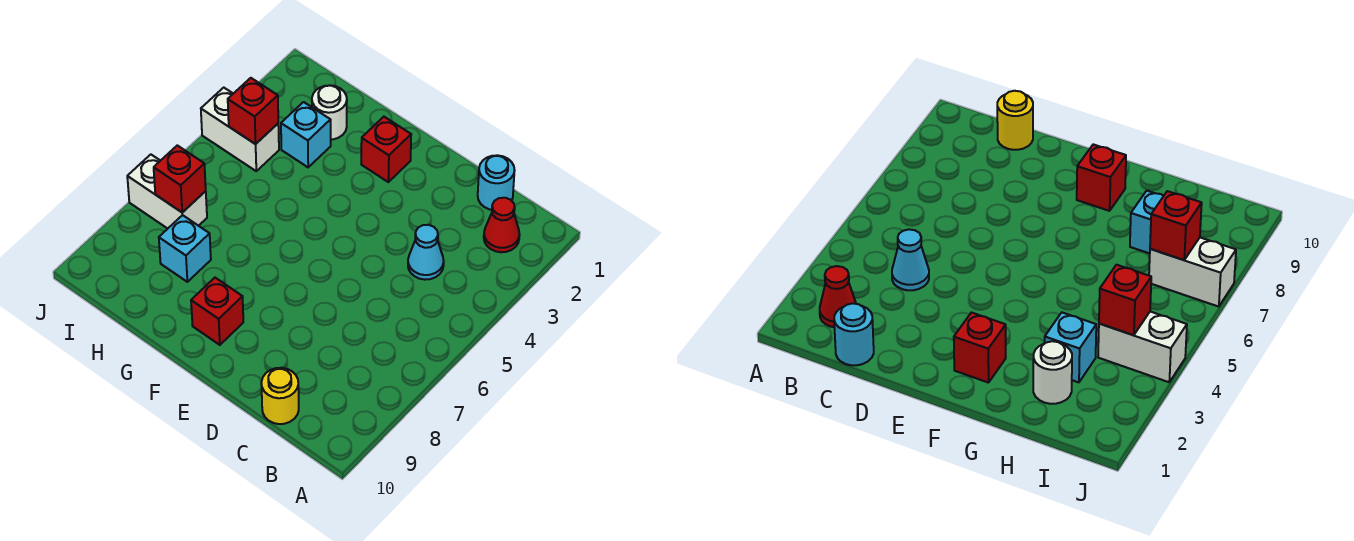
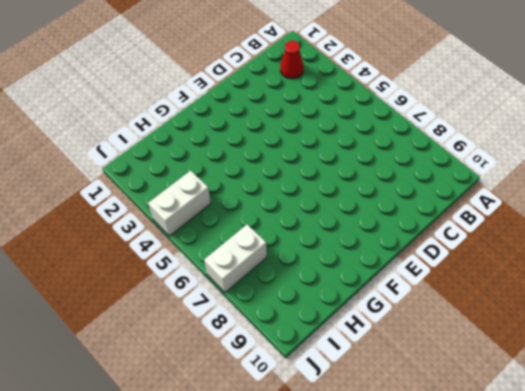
none -> cyan 1x1 round brick [478,155,515,210]
none -> cyan 1x1 cone [408,225,444,280]
none -> yellow 1x1 round brick [261,368,299,424]

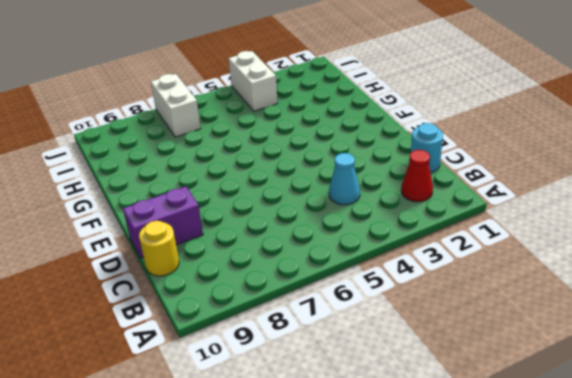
purple 1x2 brick [123,187,203,258] -> none
none -> red 1x1 brick [361,117,411,182]
none -> red 1x1 brick [191,278,243,345]
none -> white 1x1 round brick [312,85,347,140]

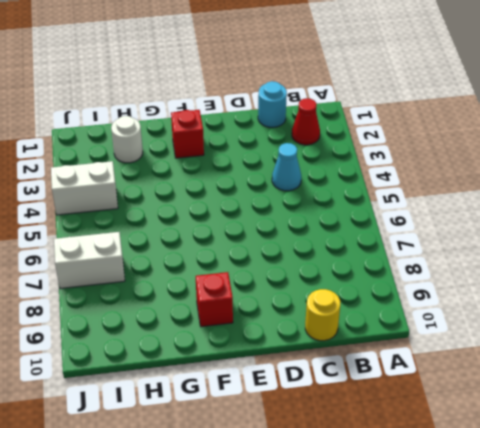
none -> cyan 1x1 brick [281,102,331,167]
none -> cyan 1x1 brick [159,215,211,282]
none -> red 1x1 brick [228,78,278,144]

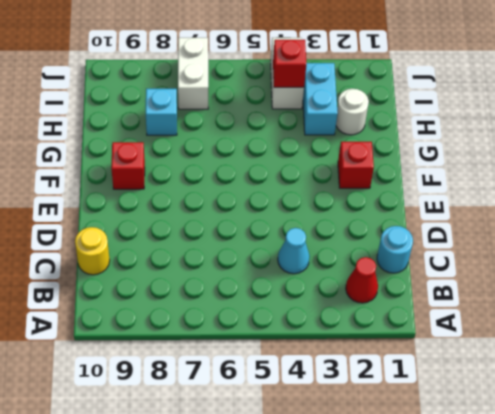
cyan 1x2 brick [303,63,338,135] -> cyan 1x1 brick [281,102,331,167]
none -> red 1x1 brick [154,145,206,212]

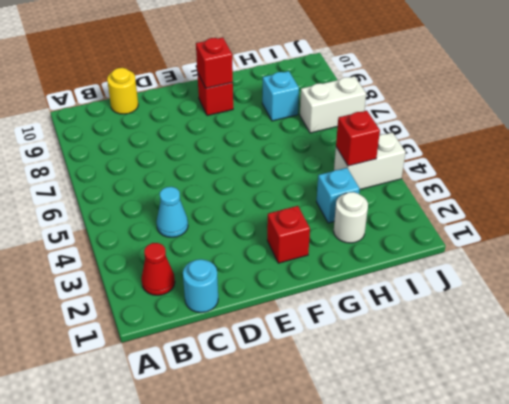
red 1x1 brick [196,37,233,88] -> red 1x1 brick moved to [154,145,206,212]

